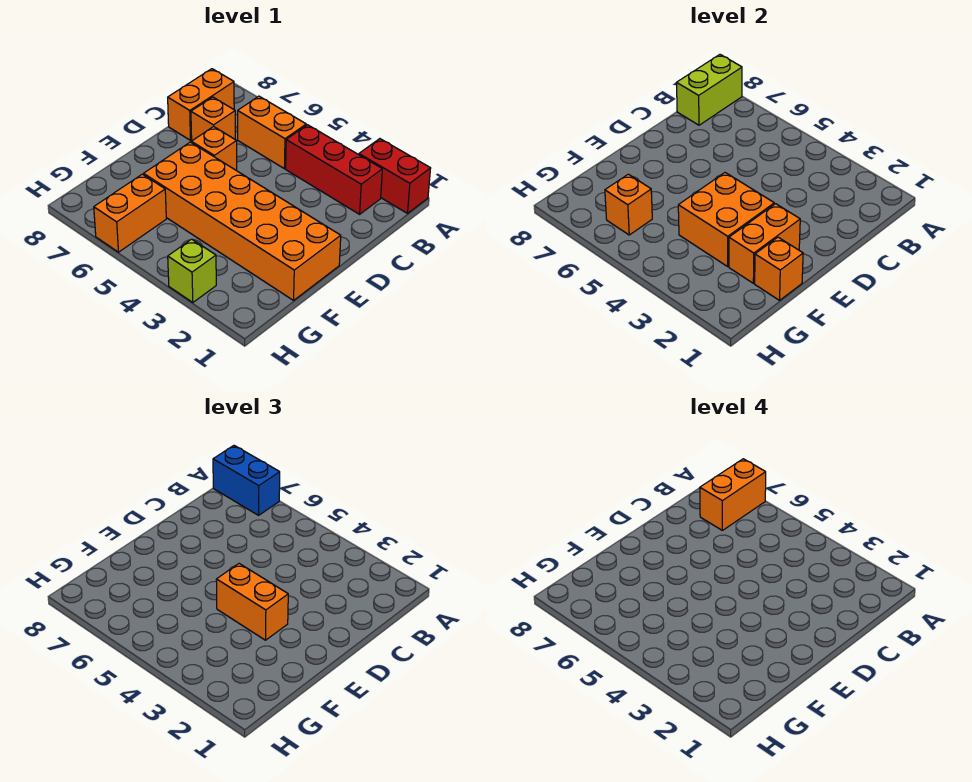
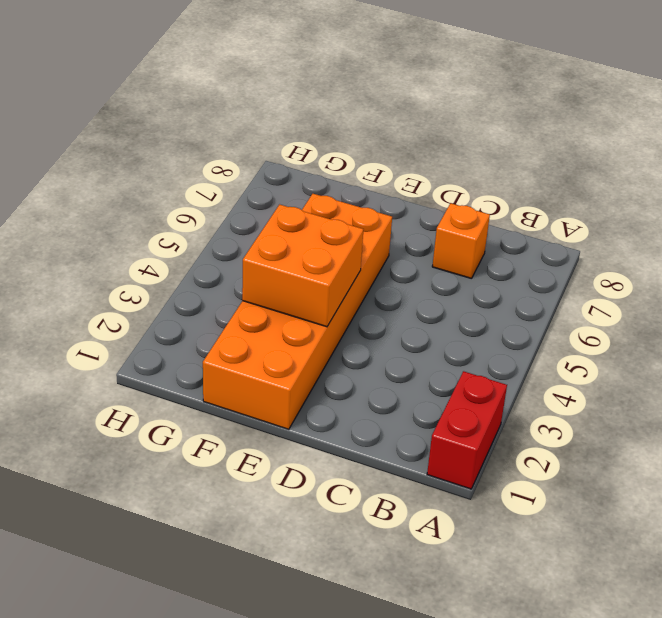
none -> red 1x3 brick [286,125,382,214]
none -> orange 1x2 brick [238,96,306,169]
none -> orange 1x2 brick [168,69,234,140]

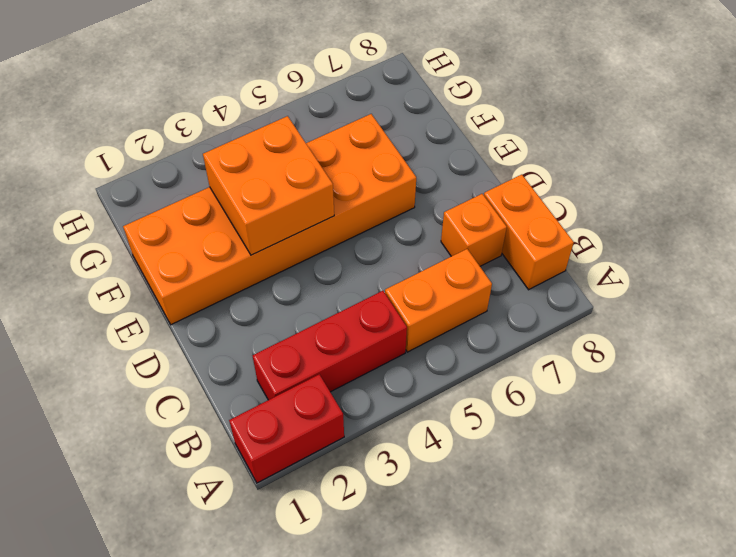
none -> orange 1x1 brick [191,126,237,171]
none -> orange 1x2 brick [94,174,166,252]
none -> lime 1x1 brick [168,239,216,303]

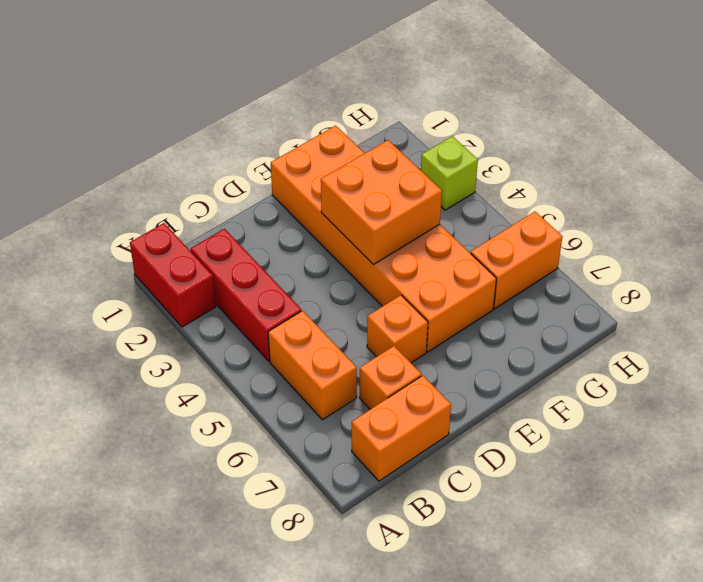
none -> lime 1x2 brick [677,55,742,125]
none -> orange 1x2 brick [729,204,800,283]
none -> orange 1x1 brick [755,237,803,300]

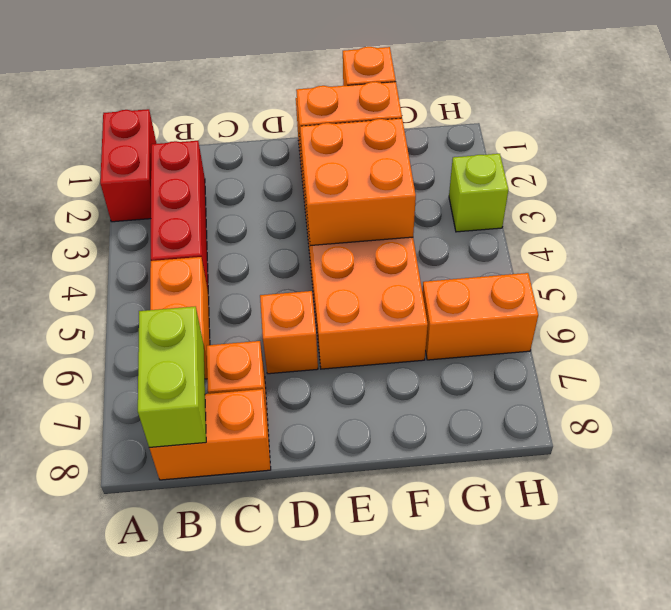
lime 1x2 brick [138,306,206,448] -> lime 1x2 brick turned to [677,55,742,125]
none -> orange 1x1 brick [605,174,652,235]
none -> blue 1x2 brick [213,446,280,515]
none -> orange 1x2 brick [216,564,288,640]

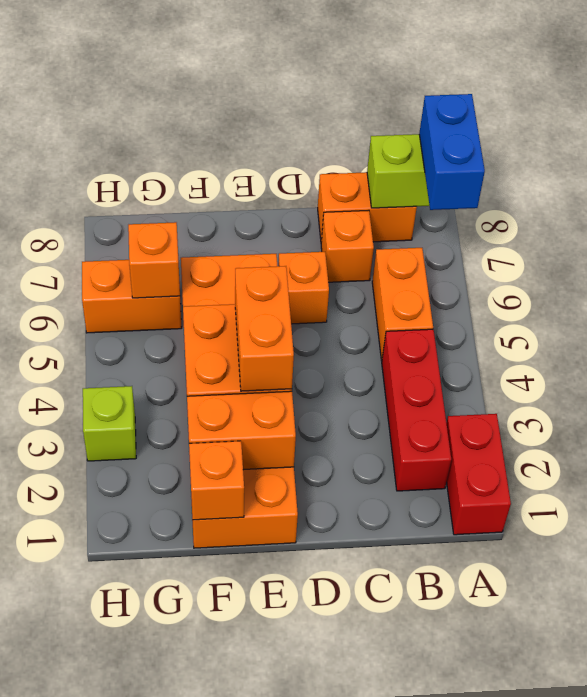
none -> orange 1x2 brick [700,459,766,530]

